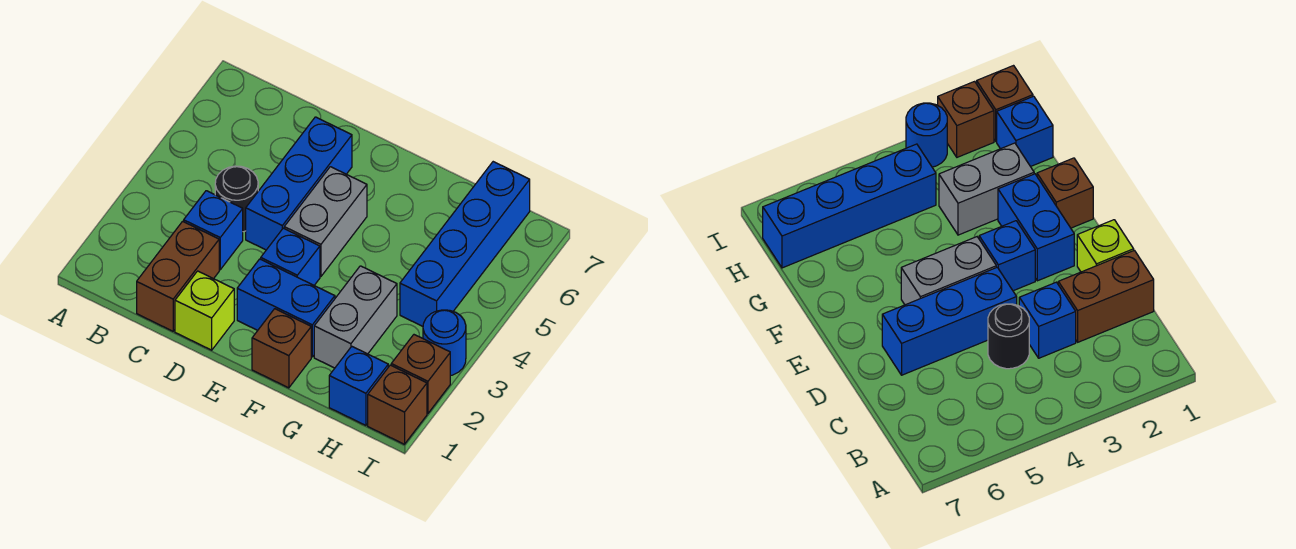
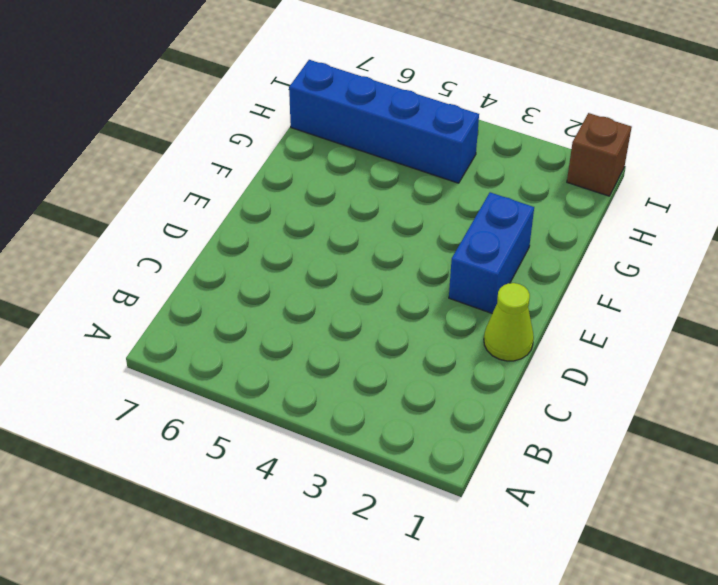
lime 1x1 cone [484,283,534,361] -> lime 1x1 brick [175,271,234,350]
none -> brown 1x2 brick [137,221,219,331]
none -> blue 1x1 brick [184,191,243,270]
none -> black 1x1 round brick [215,166,258,232]

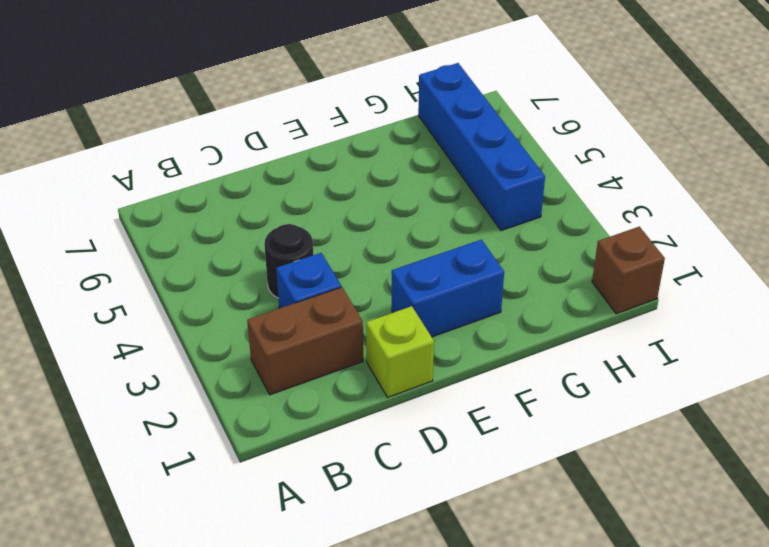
brown 1x2 brick [247,287,363,395] -> brown 1x2 brick turned to [137,221,219,331]
none -> blue 1x3 brick [246,117,352,250]
none -> blue 1x1 brick [261,228,320,285]
none -> grey 1x2 brick [284,167,367,277]

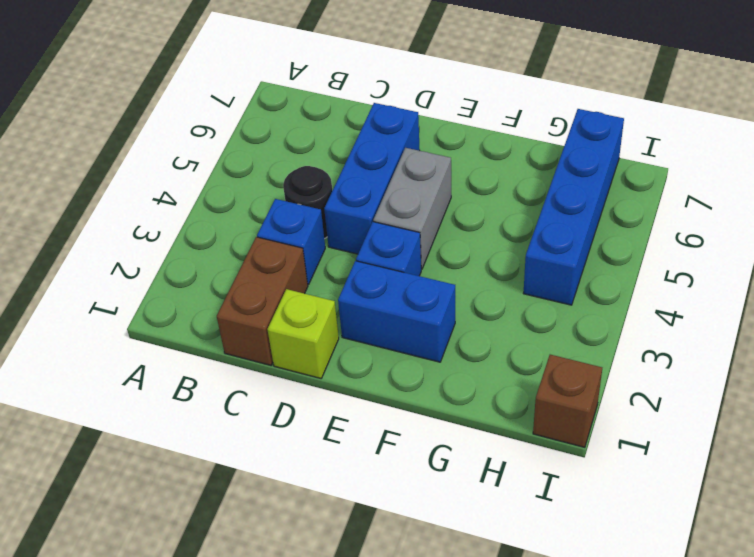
none -> brown 1x1 brick [252,309,311,388]
none -> grey 1x2 brick [314,266,397,368]
none -> blue 1x1 brick [329,347,388,425]

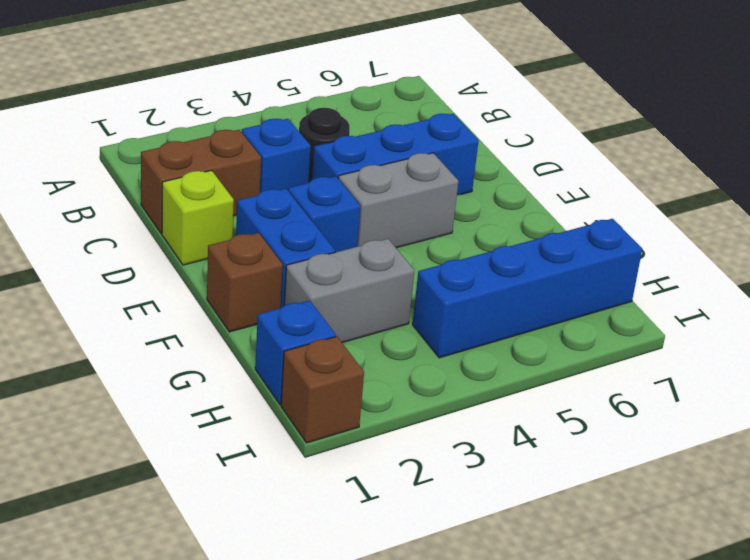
none -> brown 1x1 brick [391,335,450,413]
none -> blue 1x1 round brick [423,310,466,376]

